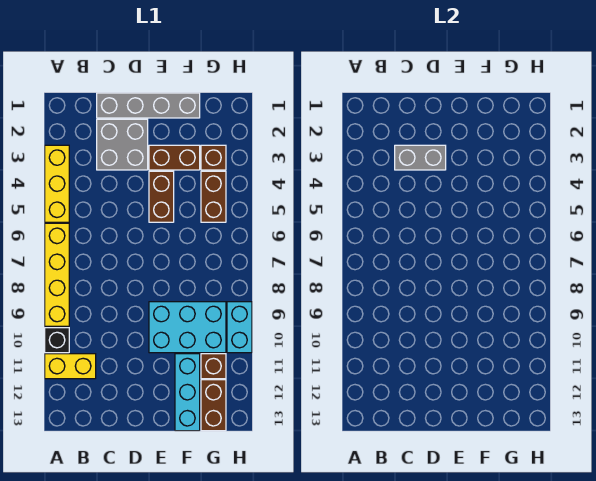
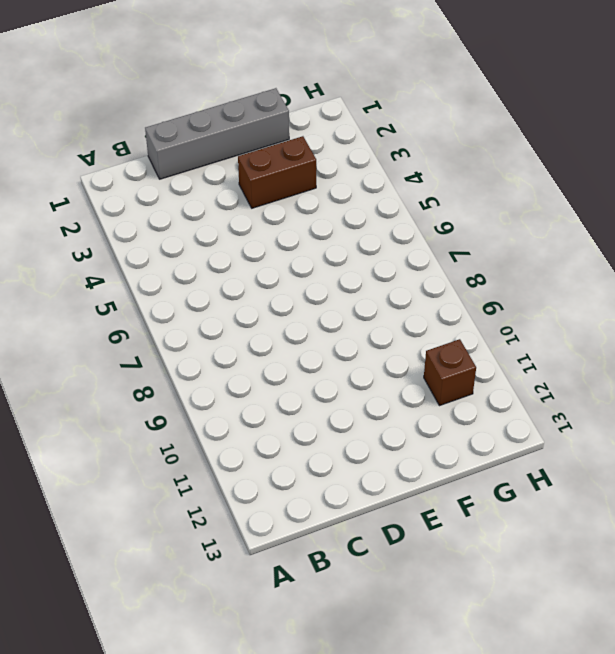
none -> yellow 1x3 brick [45,145,69,222]
none -> yellow 1x4 brick [45,223,69,326]
none -> black 1x1 brick [45,328,69,353]

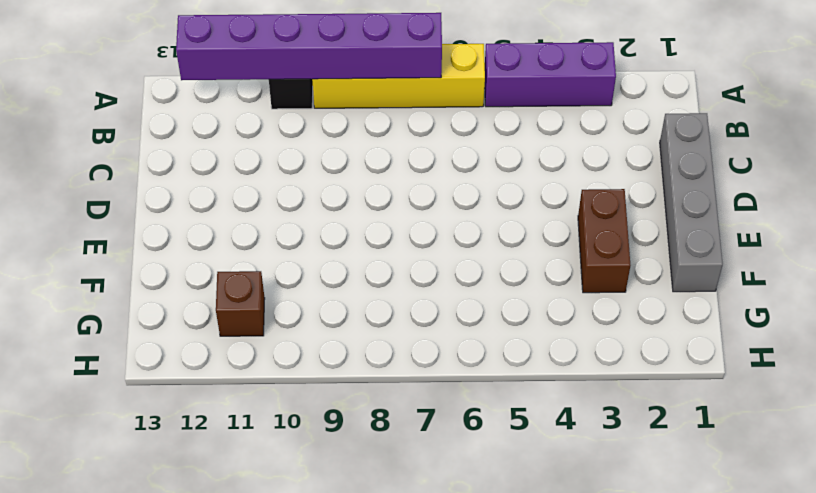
purple 1x3 brick [485,42,616,107] -> yellow 1x3 brick [45,145,69,222]
purple 1x6 brick [176,13,442,80] -> none
none -> yellow 1x2 brick [45,354,96,379]
none -> grey 2x2 brick [97,119,148,170]
none -> brown 1x2 brick [149,171,174,222]

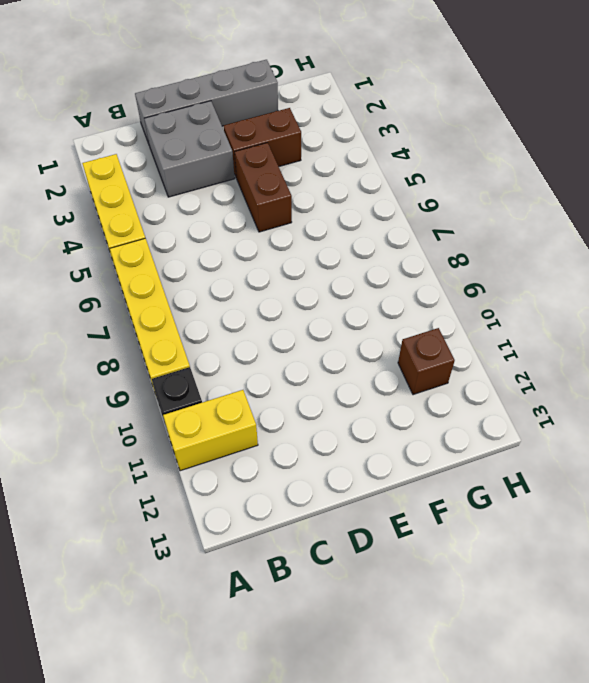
none -> cyan 2x3 brick [149,302,226,353]
none -> cyan 1x3 brick [175,354,200,431]
none -> brown 1x1 brick [201,145,226,170]

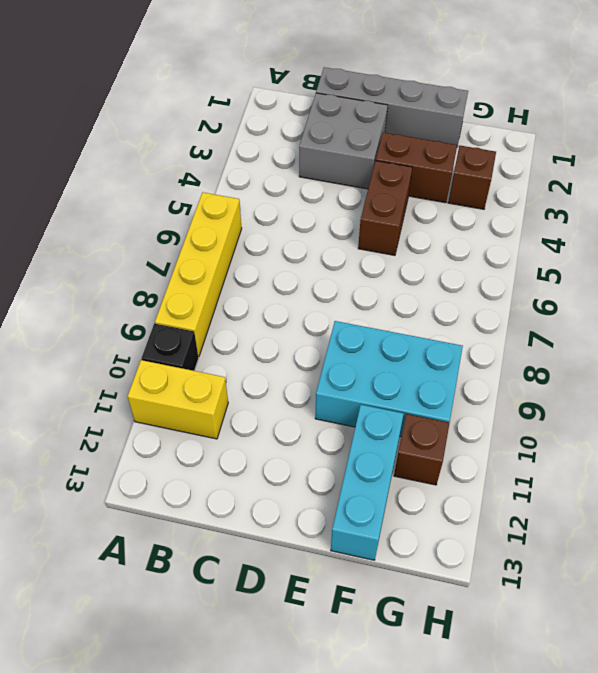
none -> yellow 1x3 brick [45,145,69,222]
none -> brown 1x2 brick [201,171,226,222]
none -> brown 1x2 brick [201,380,226,431]

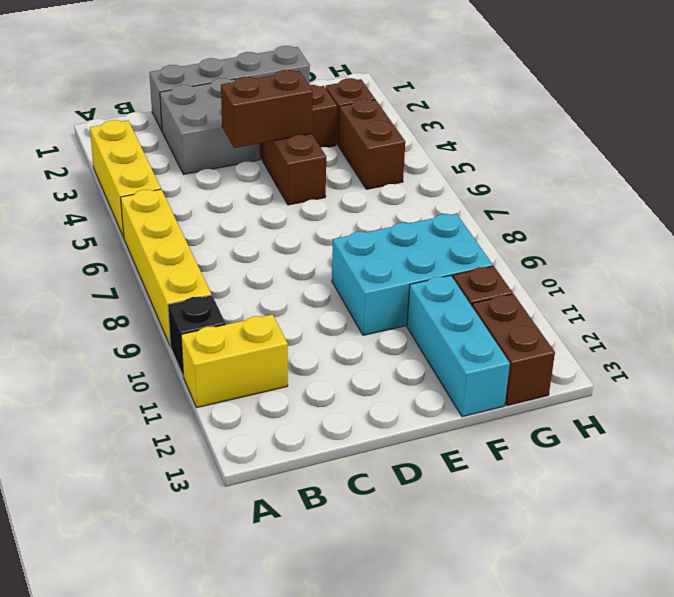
brown 1x2 brick [221,70,313,148] -> none
none -> cyan 1x2 brick [227,302,252,353]
none -> grey 1x2 brick [395,145,446,170]

